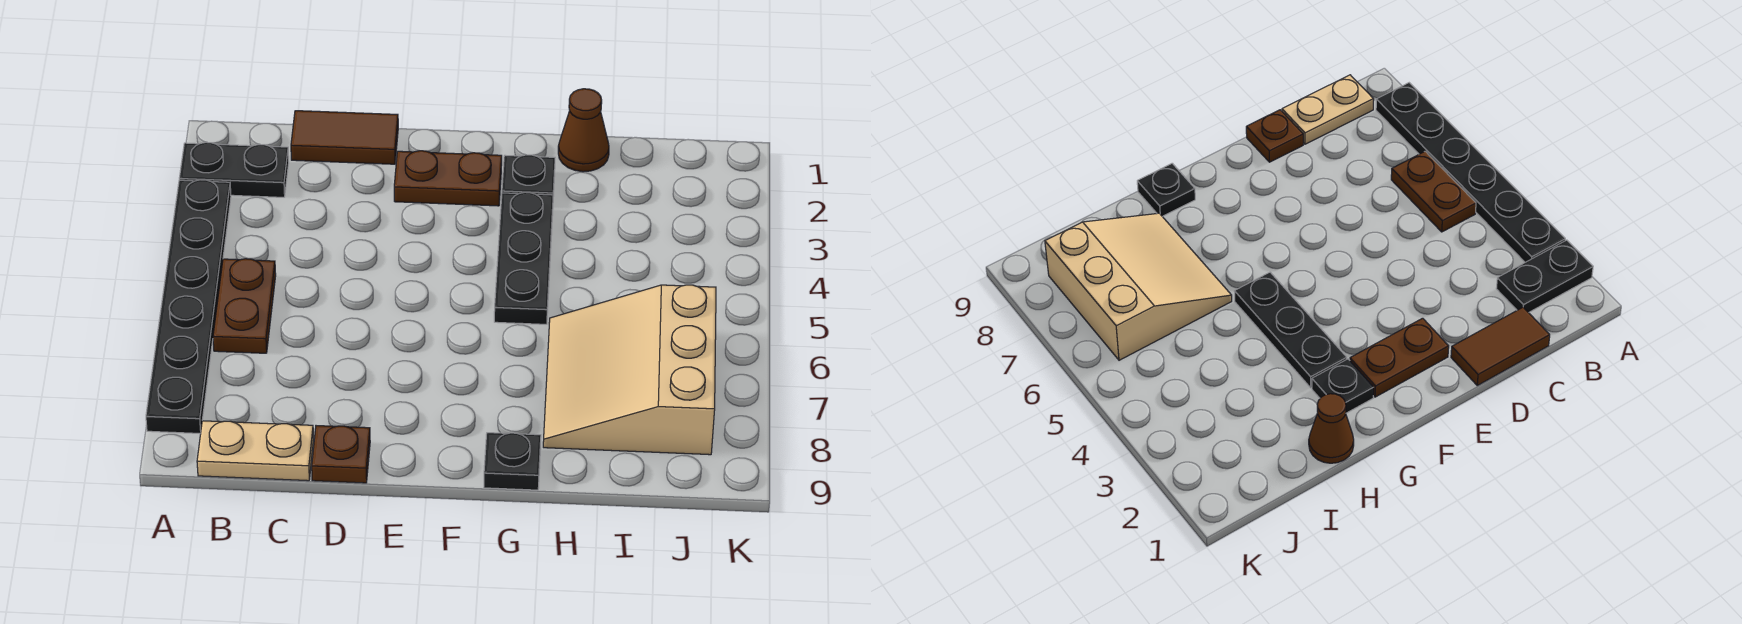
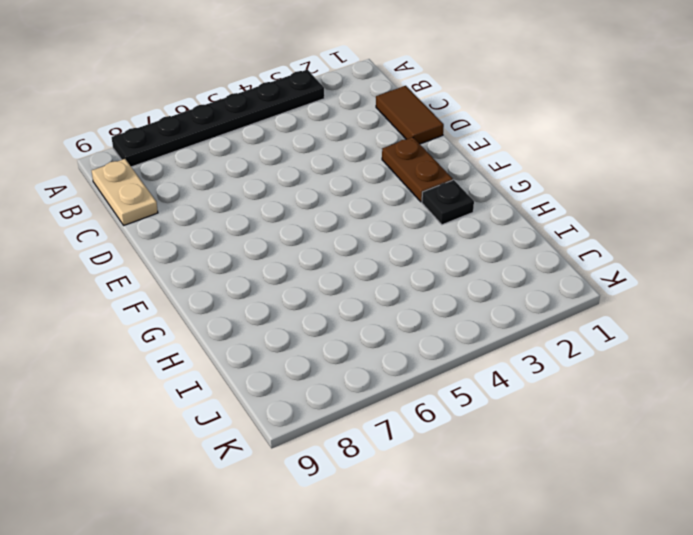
none -> black 1x2 plate [179,142,289,197]
none -> brown 1x2 plate [213,259,276,353]
none -> brown 1x1 plate [312,426,370,483]

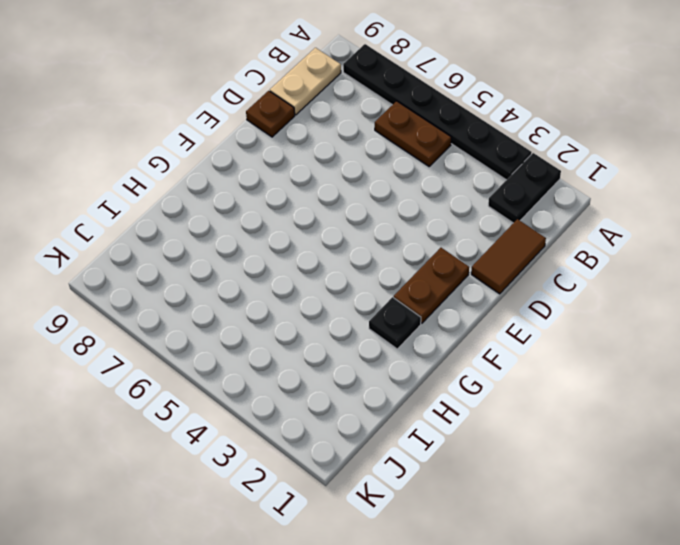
none -> black 1x3 plate [494,192,553,324]
none -> black 1x1 plate [484,433,541,490]
none -> brown 1x1 cone [558,89,609,172]

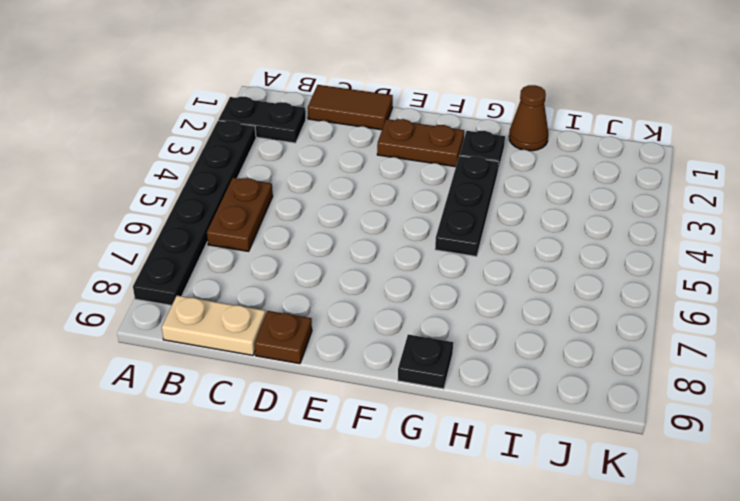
none -> tan 3x3 slope [543,285,716,455]

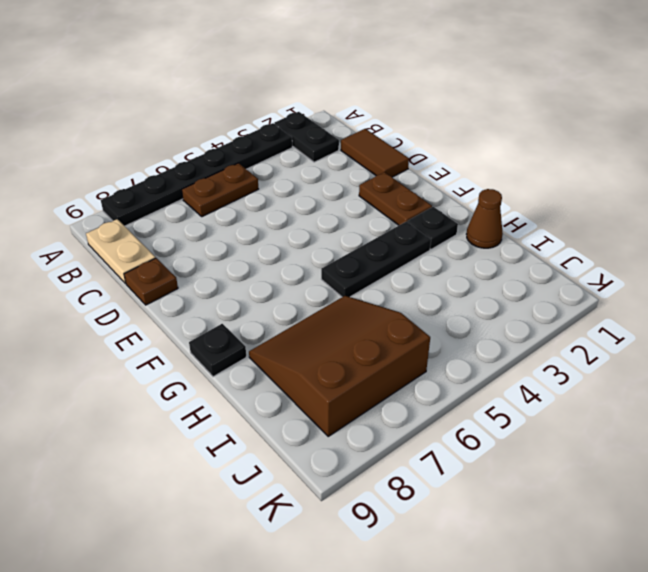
brown 3x3 slope [249,296,430,436] -> tan 3x3 slope [543,285,716,455]

